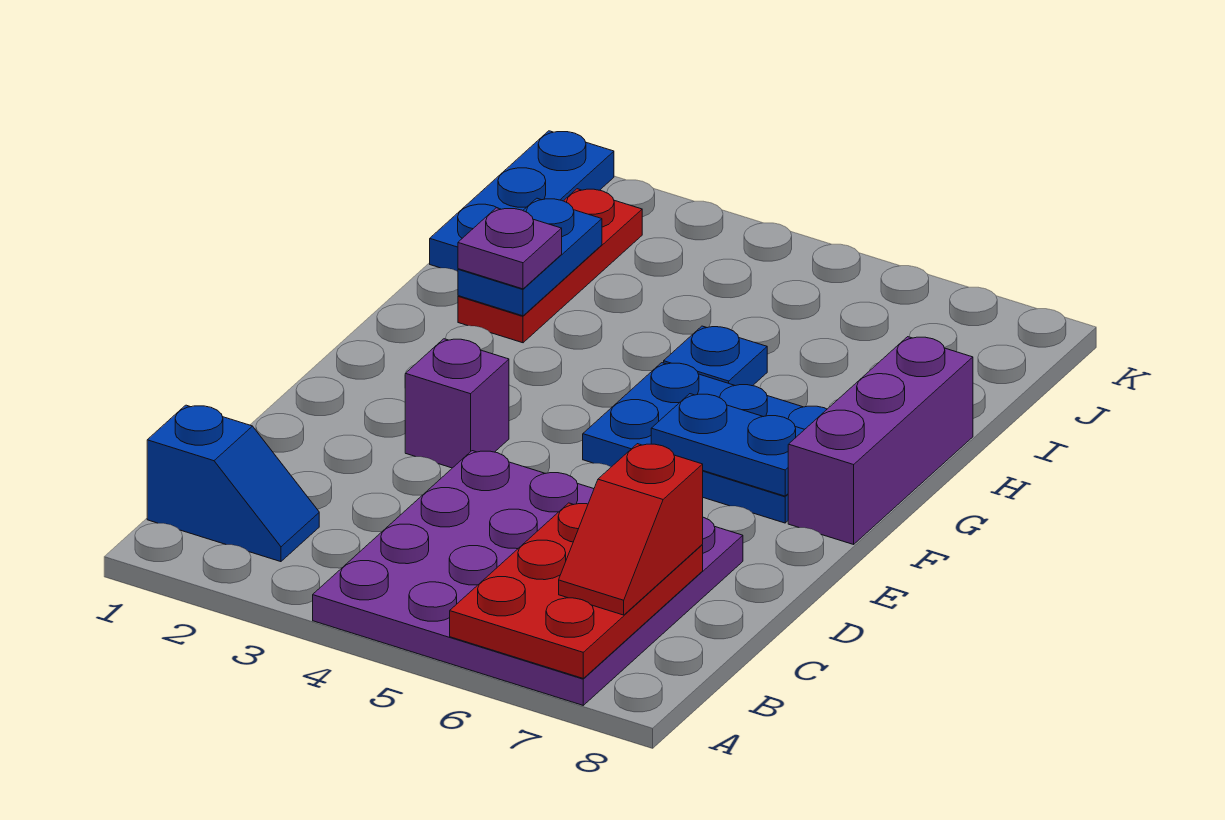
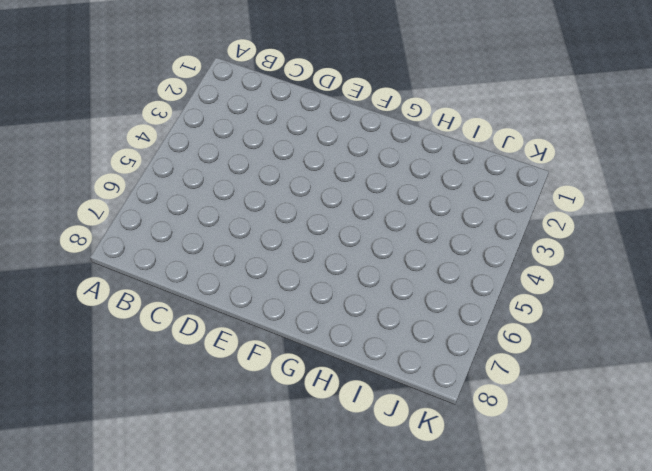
none -> purple 4x4 plate [313,451,743,705]
none -> blue 1x2 slope [147,405,319,562]
none -> purple 1x1 brick [405,339,509,468]

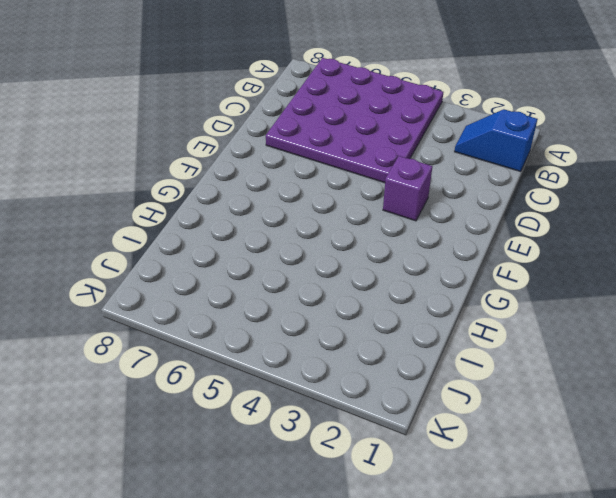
none -> blue 2x3 plate [583,363,827,523]
none -> purple 1x3 brick [788,337,973,544]
none -> red 1x3 plate [458,189,642,343]

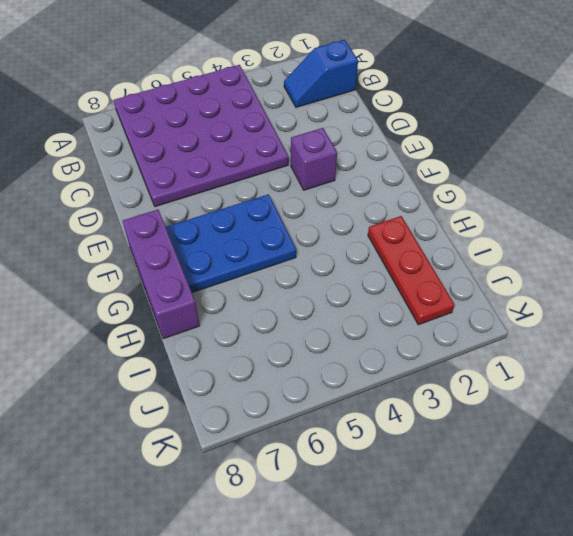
none -> blue 1x1 plate [664,326,767,386]
none -> blue 1x3 plate [430,131,614,271]
none -> red 2x3 plate [450,503,703,678]

